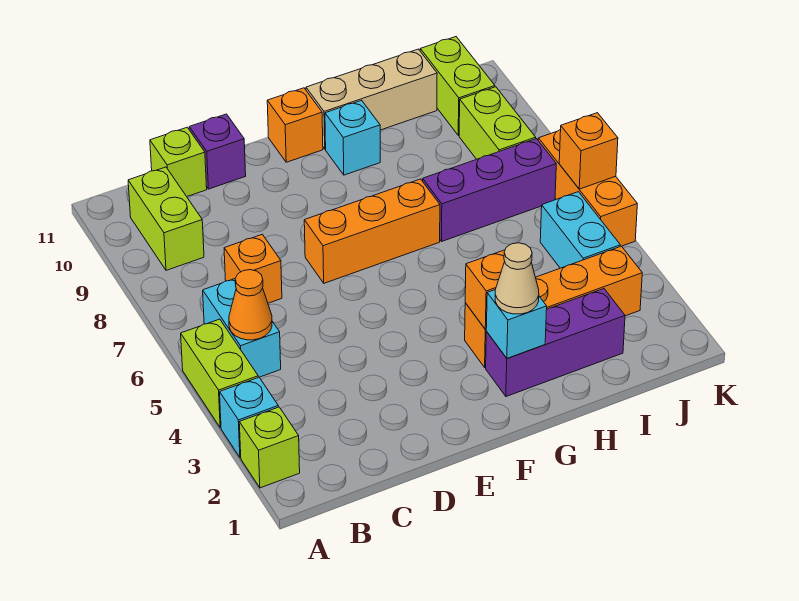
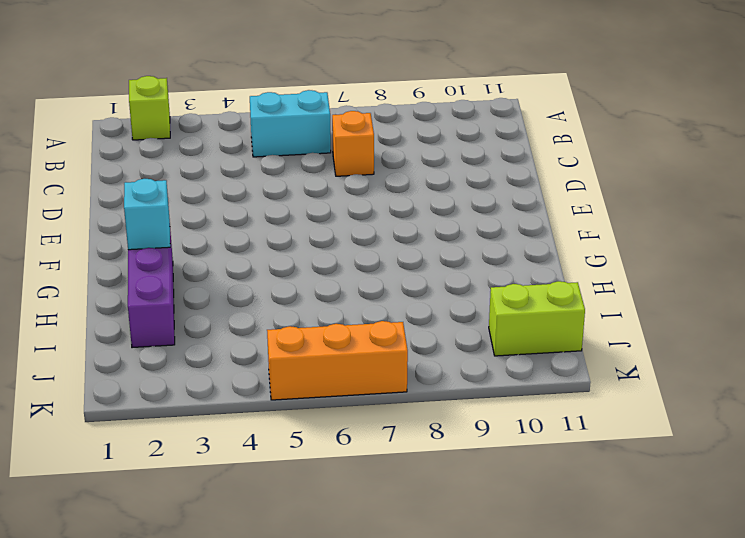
none -> cyan 1x1 brick [220,377,278,458]
none -> lime 1x2 brick [181,319,258,428]
none -> lime 1x2 brick [128,167,204,270]

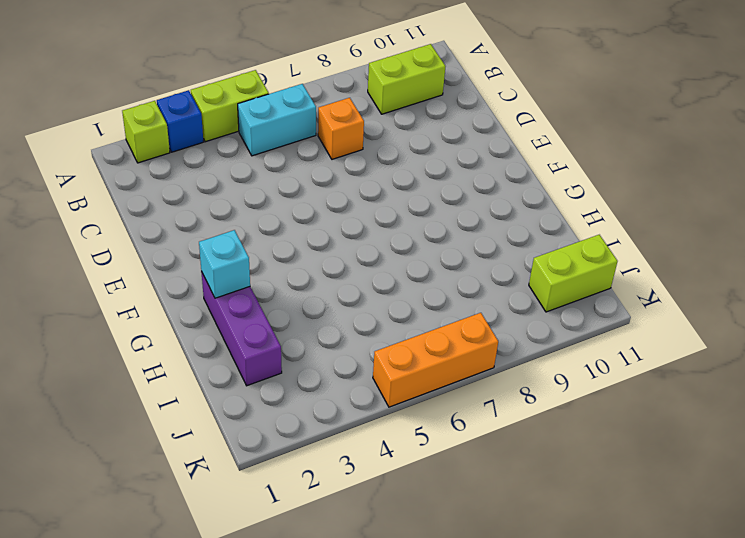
blue 1x1 brick [157,90,203,152] -> cyan 1x1 brick [220,377,278,458]
none -> lime 1x1 brick [150,127,207,196]
none -> purple 1x1 brick [189,114,246,189]
none -> orange 1x3 brick [304,179,440,283]

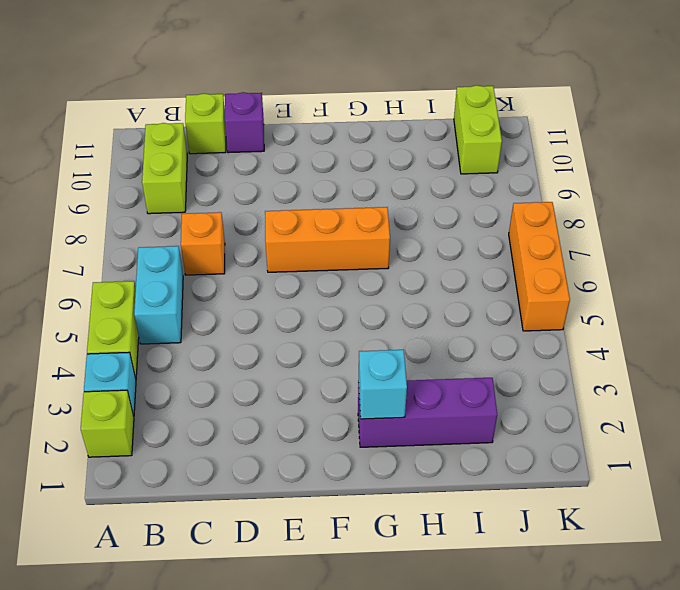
none -> orange 1x1 brick [267,88,323,162]
none -> orange 1x4 brick [465,246,642,367]
none -> cyan 1x1 brick [325,100,380,175]

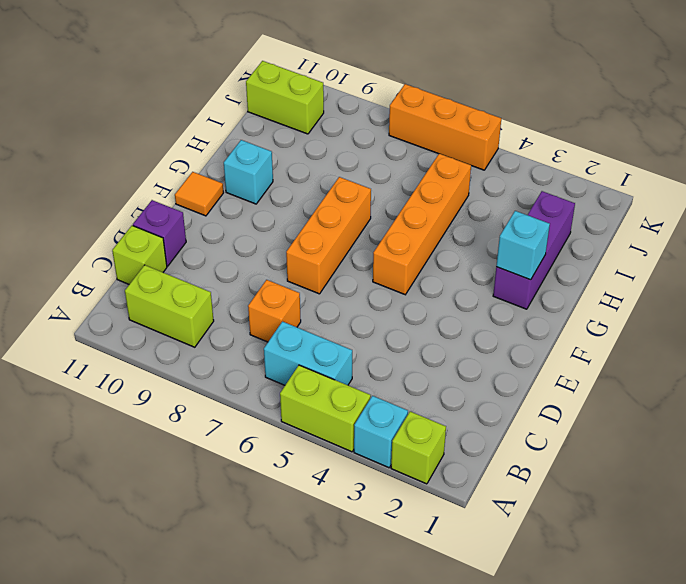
orange 1x4 brick [373,154,471,295] -> orange 1x4 brick moved to [465,246,642,367]
orange 1x1 tile [175,172,224,216] -> orange 1x1 brick [267,88,323,162]
none -> tan 1x3 brick [306,49,437,149]
none -> purple 1x3 brick [423,139,556,241]
none -> cyan 1x2 brick [540,192,620,268]

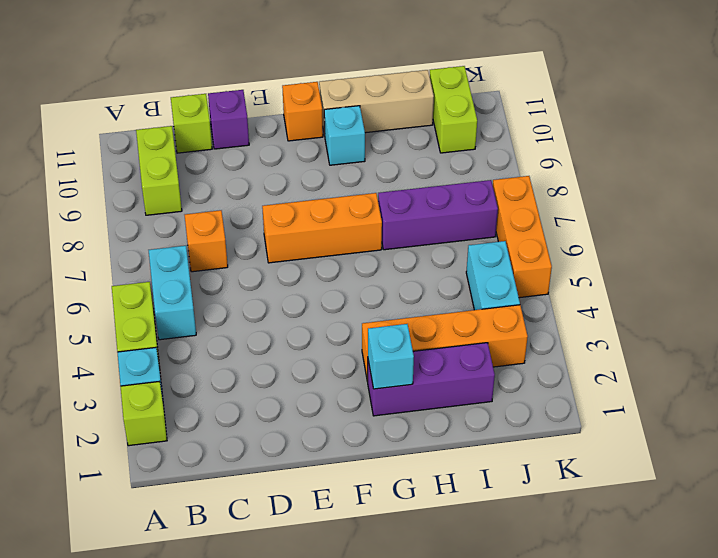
none -> lime 1x2 brick [459,87,536,159]
none -> orange 1x1 cone [229,270,272,340]
none -> orange 1x1 brick [465,250,505,330]

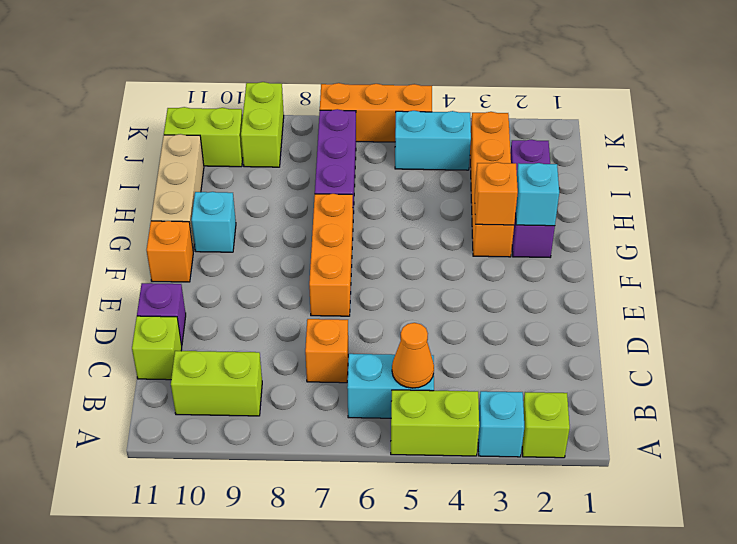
lime 1x2 brick [241,82,284,167] -> lime 1x2 brick turned to [459,87,536,159]
none -> orange 1x1 brick [559,113,618,189]
none -> tan 1x1 cone [495,243,539,314]

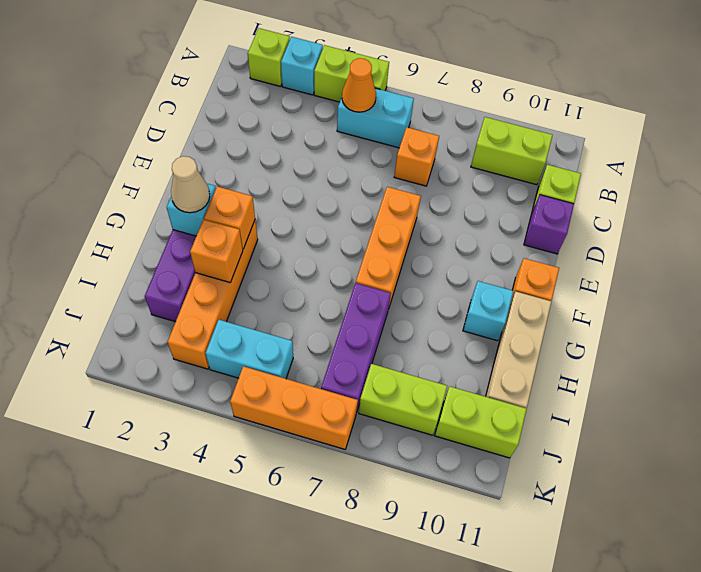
orange 1x1 brick [190,219,243,282] -> orange 1x1 brick moved to [559,113,618,189]

